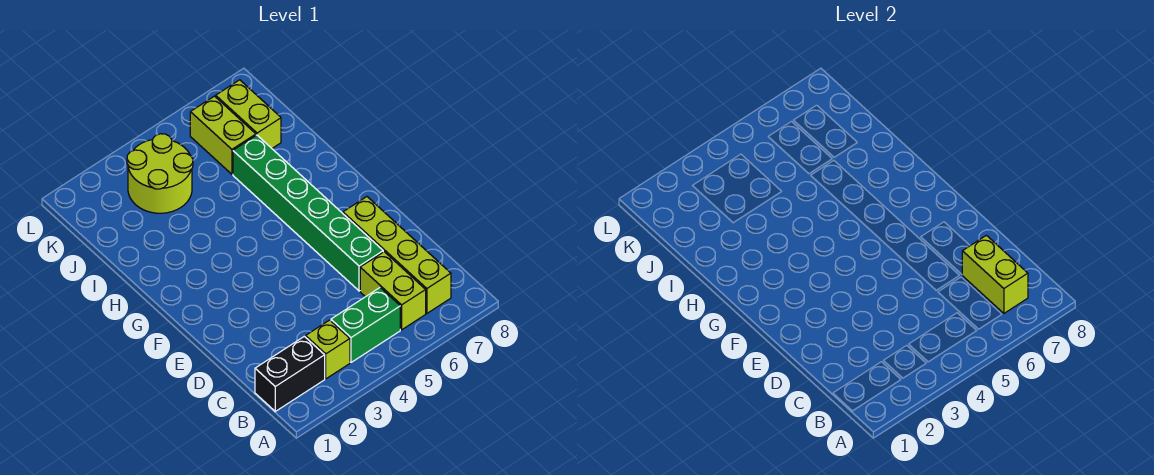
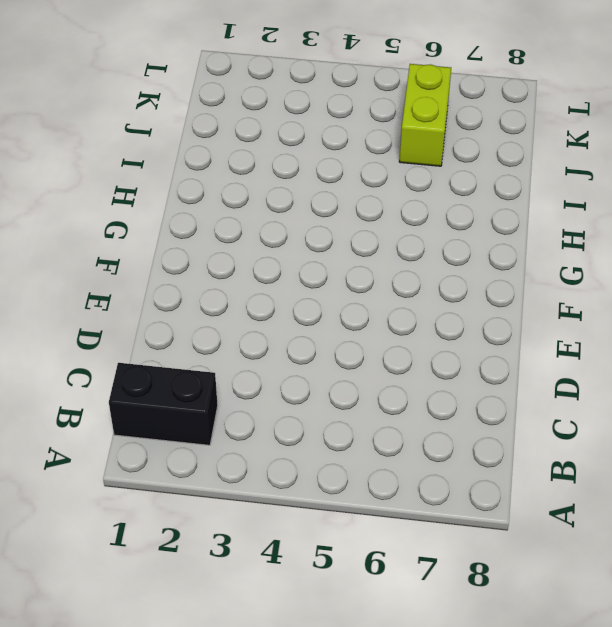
none -> lime 1x1 brick [306,320,350,379]
none -> green 1x2 brick [331,288,400,362]

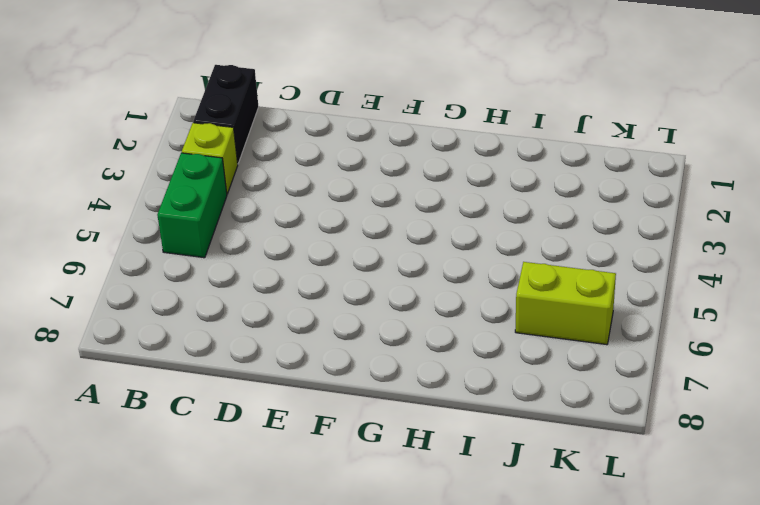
none -> lime 1x2 brick [360,252,426,330]
none -> lime 1x4 brick [343,197,451,313]

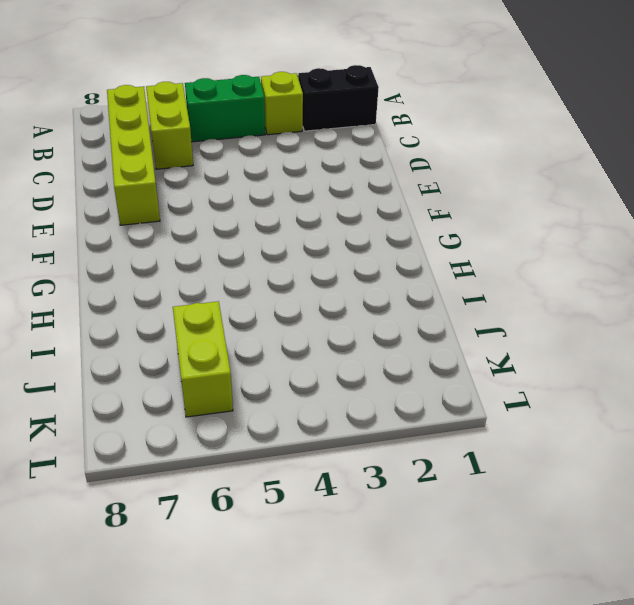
none -> green 1x6 brick [233,135,383,291]
none -> lime 2x2 round brick [127,134,193,213]

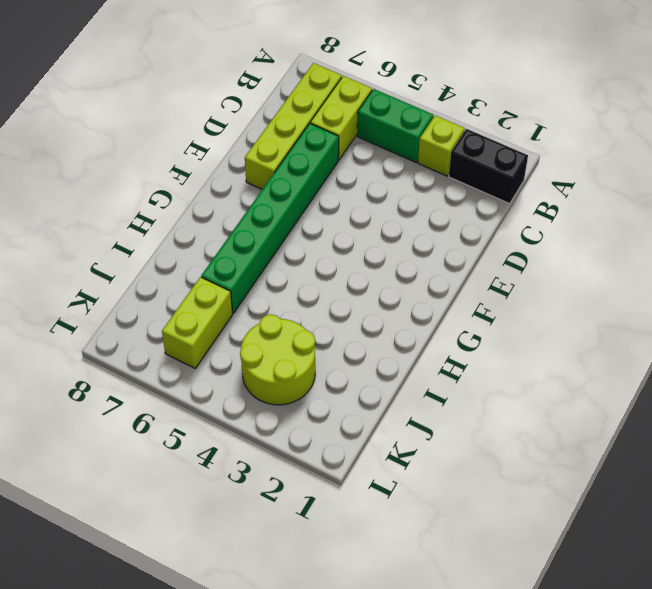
none -> lime 1x2 brick [216,80,281,148]
none -> lime 1x2 brick [962,235,1028,313]

